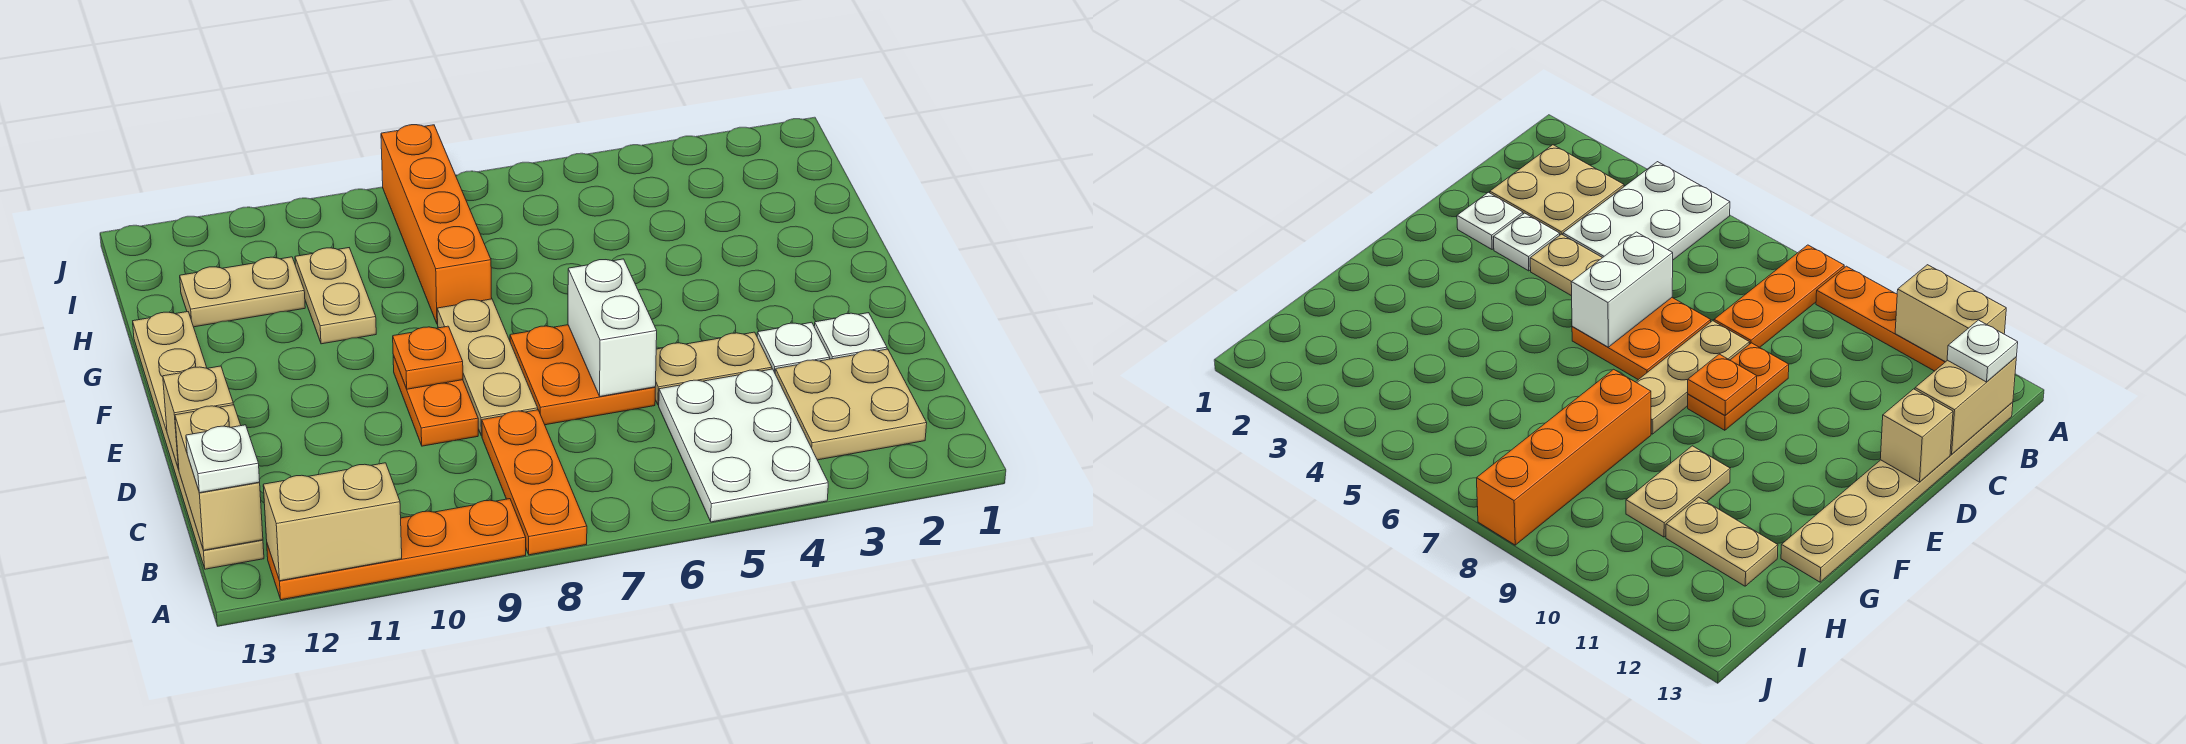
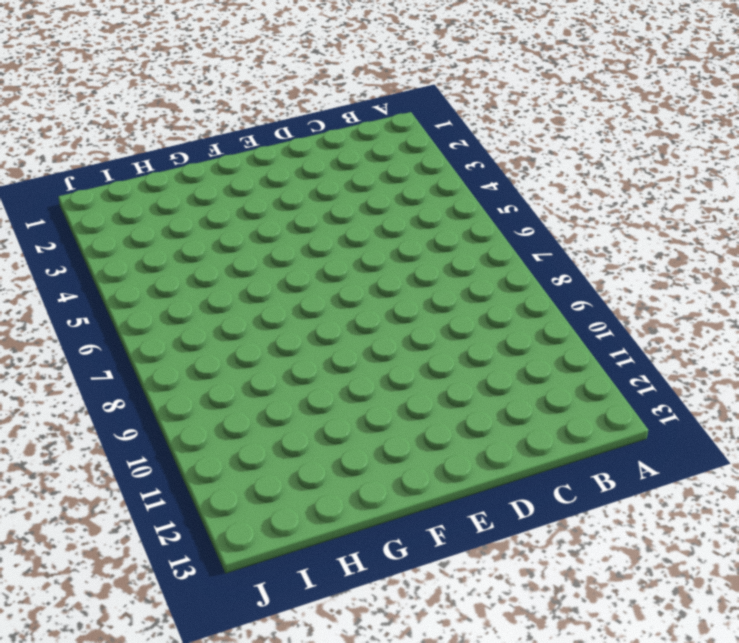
none -> white 2x3 plate [659,369,828,522]
none -> orange 1x3 plate [482,410,587,555]
none -> orange 1x4 plate [267,499,526,600]

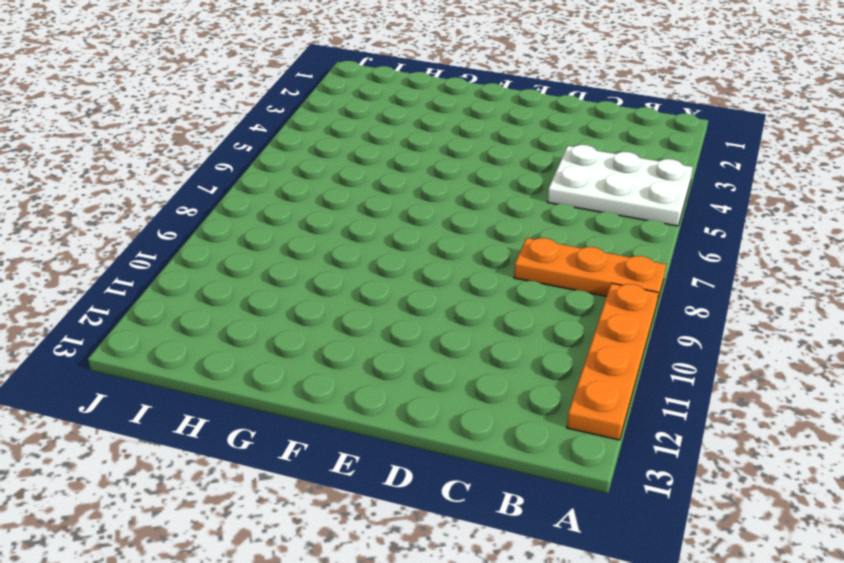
none -> tan 2x2 plate [775,349,927,460]
none -> tan 1x6 plate [133,312,264,569]
none -> white 1x1 plate [814,313,887,359]

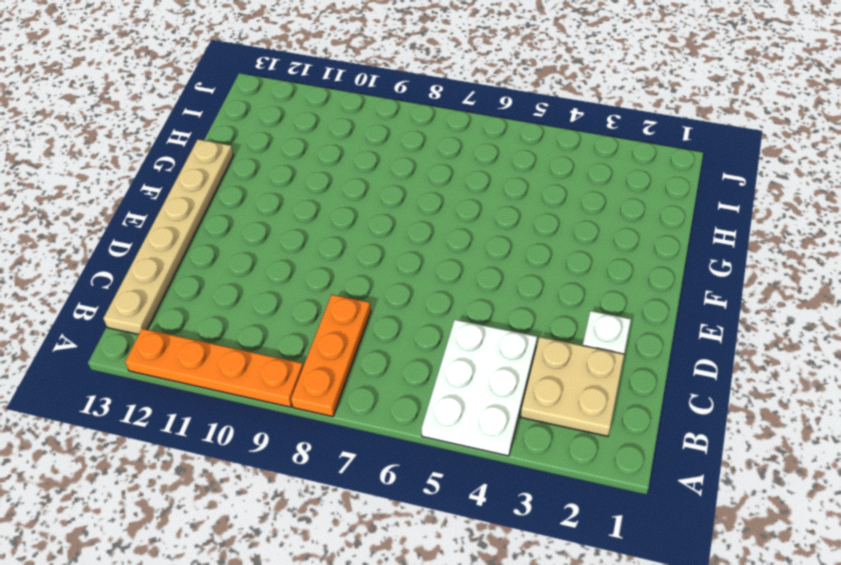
none -> white 1x1 plate [757,322,830,373]
none -> tan 1x2 plate [655,332,772,405]
none -> orange 2x2 plate [510,325,655,425]

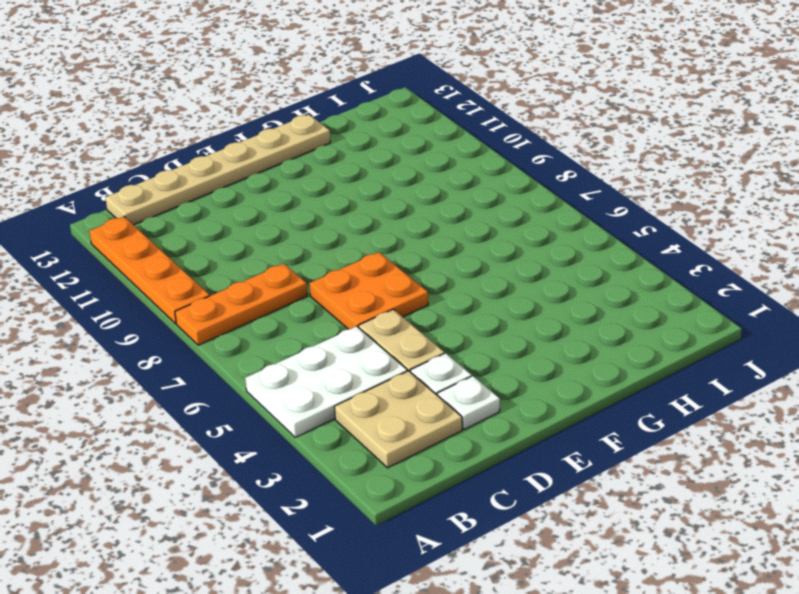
none -> tan 1x3 plate [437,299,538,436]
none -> orange 1x2 plate [393,356,478,446]
none -> orange 1x4 brick [381,125,492,324]

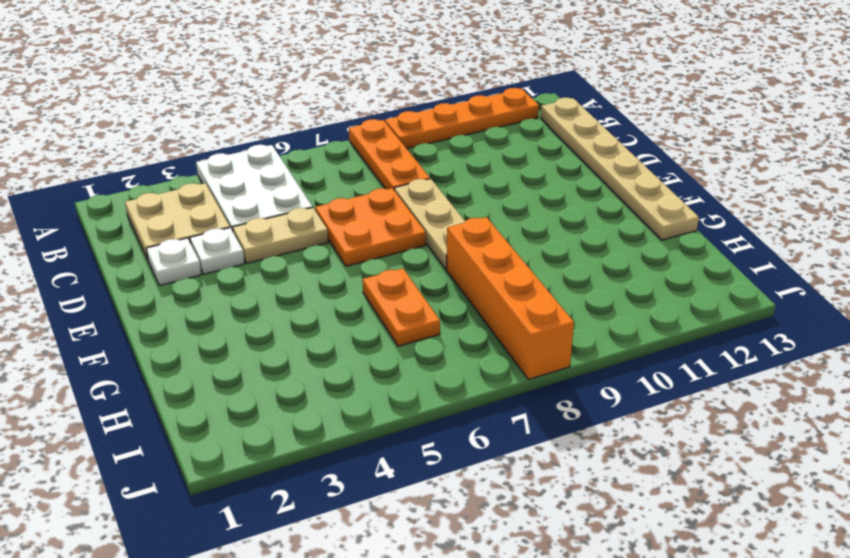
orange 1x2 plate [363,268,440,346] -> orange 1x2 plate moved to [393,356,478,446]
none -> tan 1x2 plate [295,248,376,344]
none -> tan 1x2 plate [180,257,305,327]
none -> tan 1x2 brick [263,463,402,581]

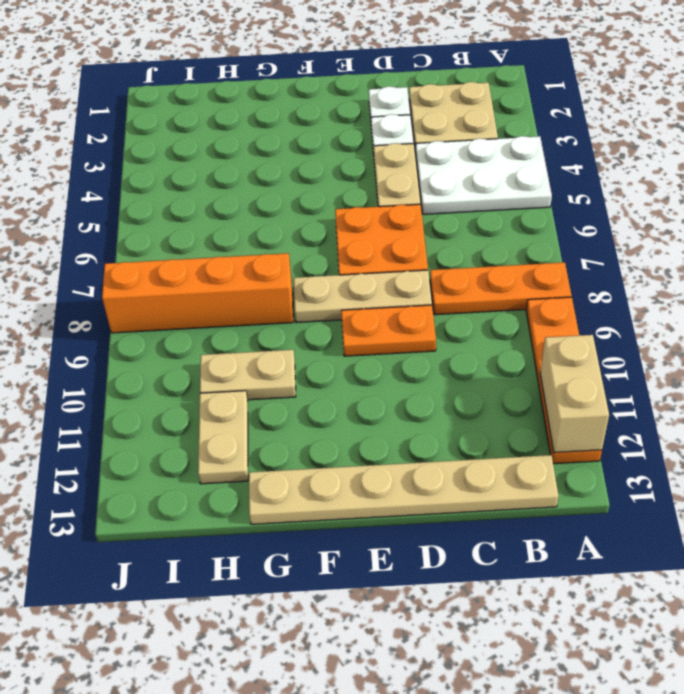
none -> tan 1x2 brick [175,405,263,550]
none -> white 1x2 brick [568,259,657,396]
none -> tan 1x1 brick [163,366,233,470]

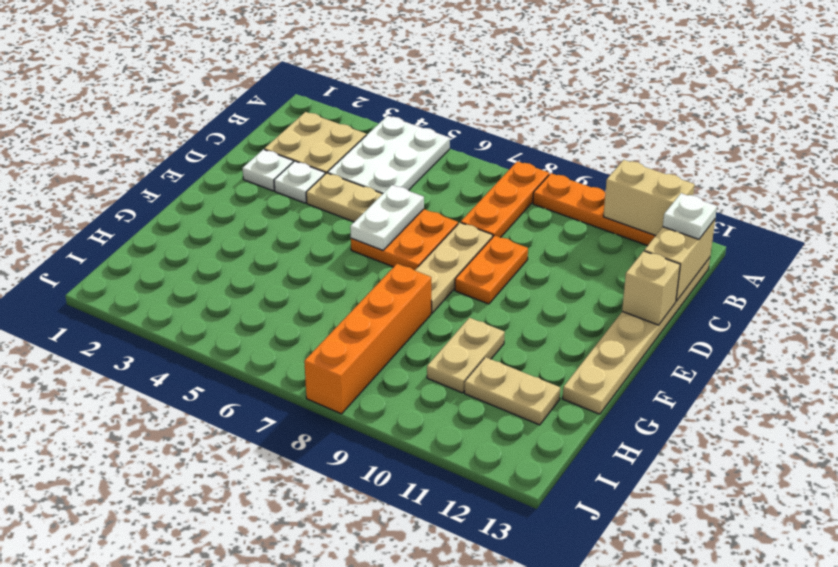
white 1x2 plate [350,185,424,250] -> white 1x2 brick [568,259,657,396]
none -> orange 1x1 plate [393,326,463,389]

